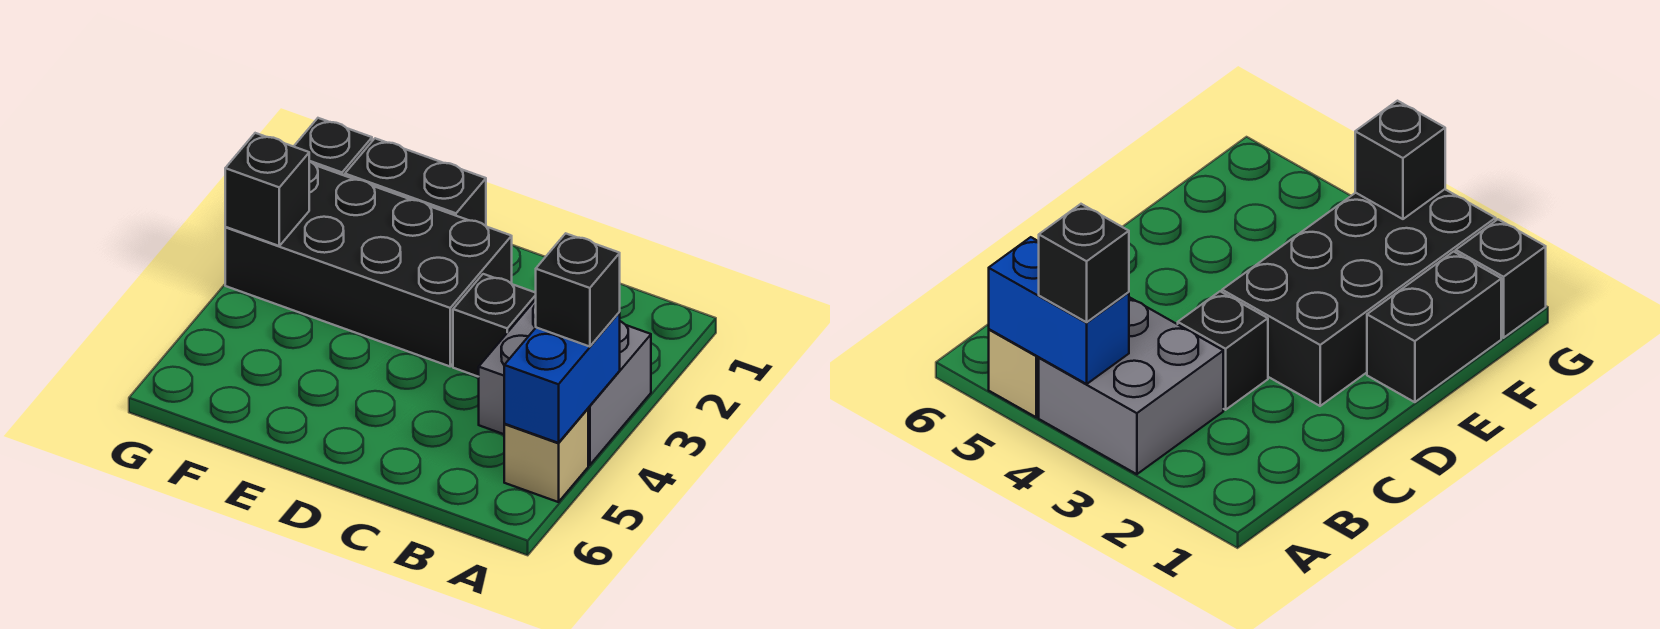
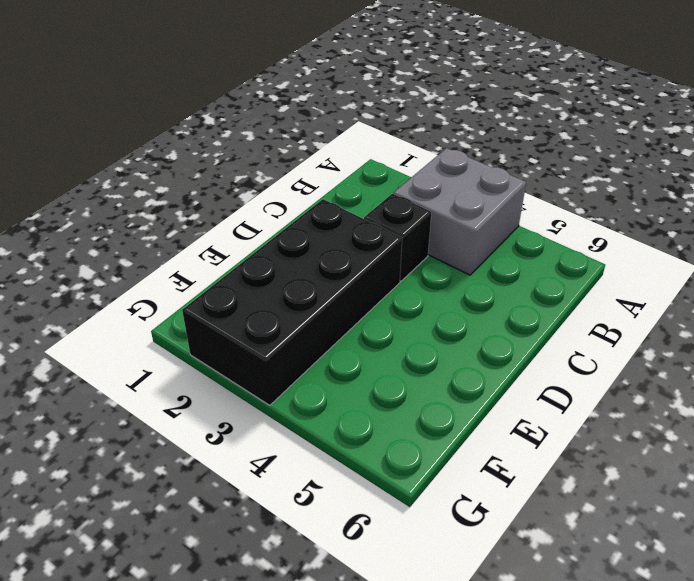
none -> tan 1x1 brick [504,409,588,502]
none -> black 1x2 brick [345,138,486,226]

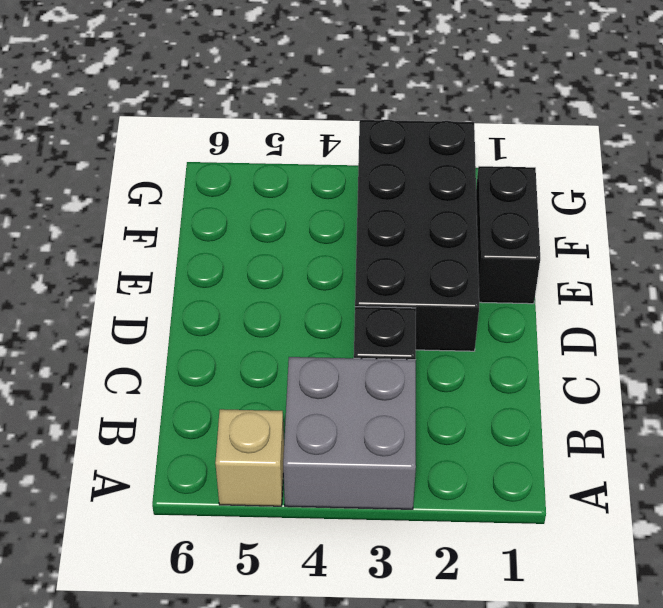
none -> black 1x1 brick [294,118,372,176]
none -> blue 1x2 brick [504,312,620,443]

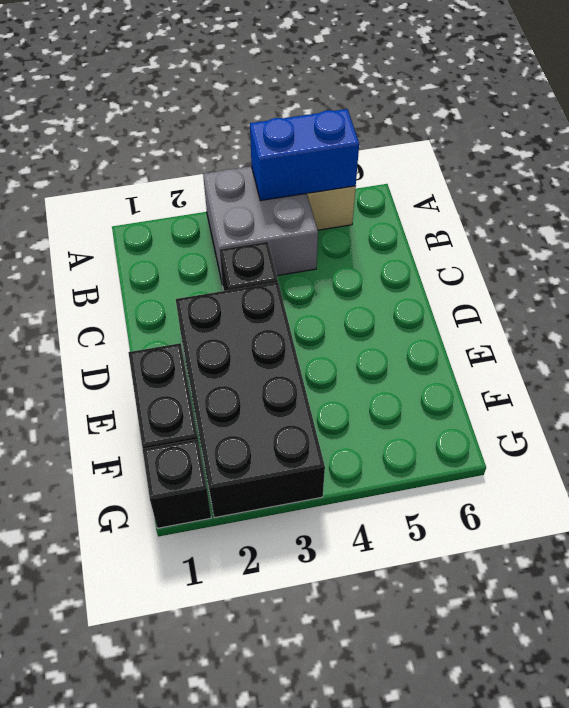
none -> black 1x1 brick [225,133,309,246]
none -> black 1x1 brick [536,233,620,347]

